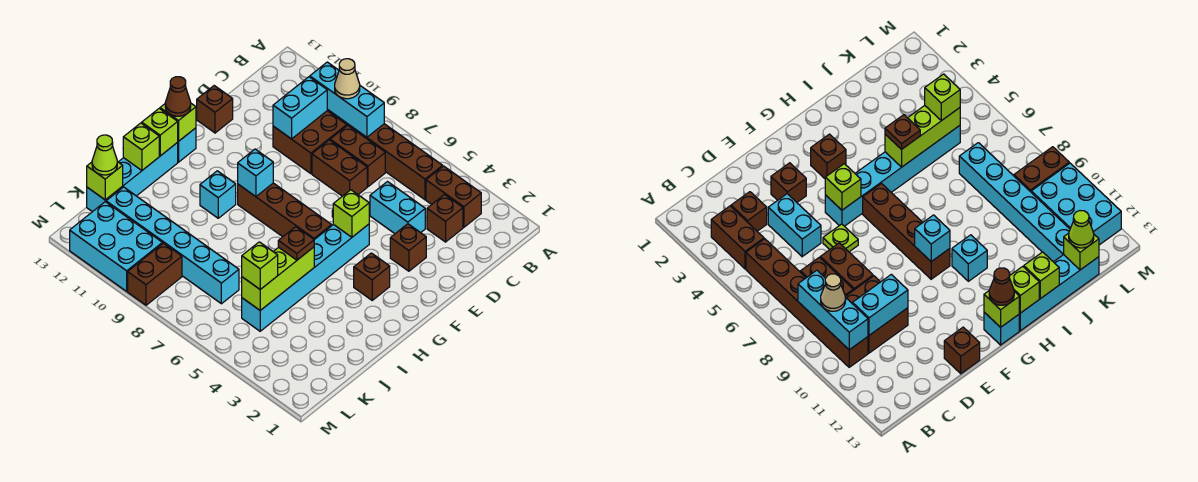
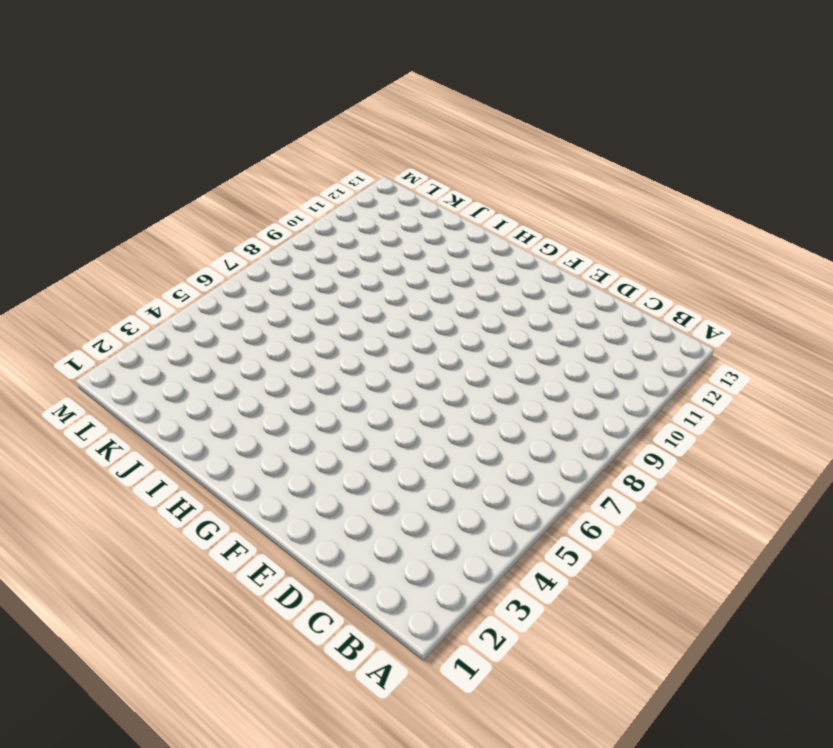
none -> brown 1x2 brick [426,166,481,227]
none -> brown 1x6 brick [327,110,443,200]
none -> brown 1x1 brick [427,195,463,242]
none -> brown 1x2 brick [330,125,385,187]

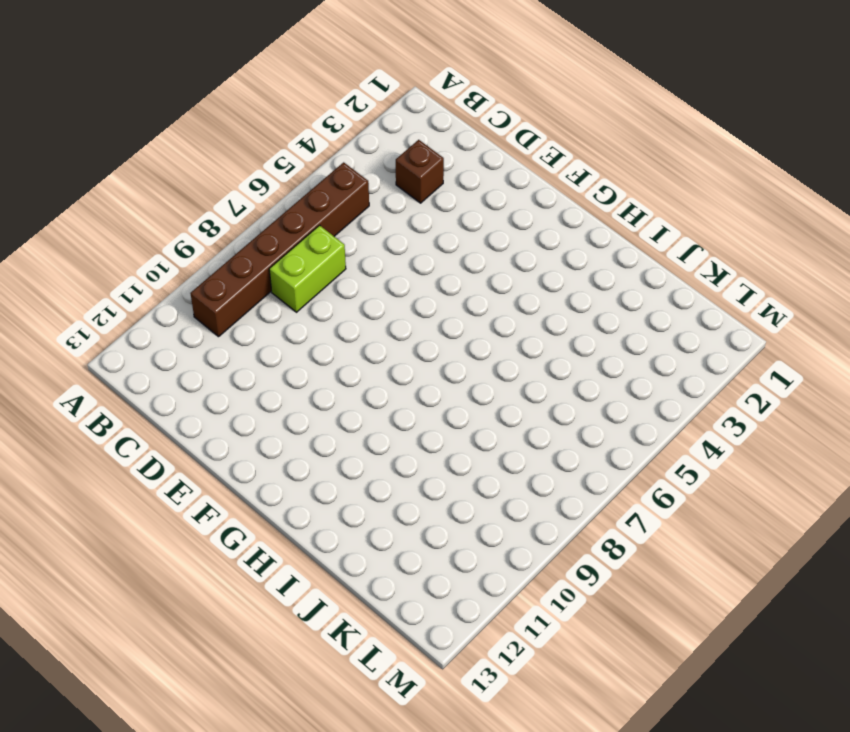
lime 1x2 brick [269,225,346,312] -> brown 1x2 brick [330,125,385,187]
none -> brown 1x2 brick [426,166,481,227]
none -> brown 2x2 brick [273,111,347,174]
none -> cyan 1x2 brick [370,182,425,234]
none -> brown 1x2 brick [312,140,367,196]

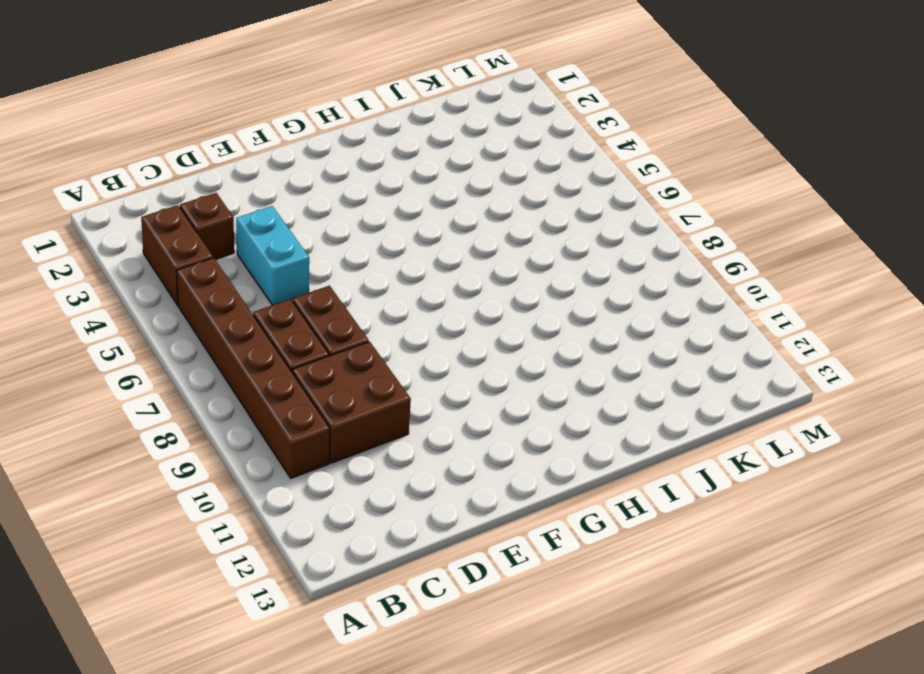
none -> brown 1x1 brick [390,224,426,271]
none -> lime 1x1 plate [823,224,858,252]
none -> brown 1x1 brick [197,86,233,133]
none -> cyan 1x6 brick [242,224,369,331]

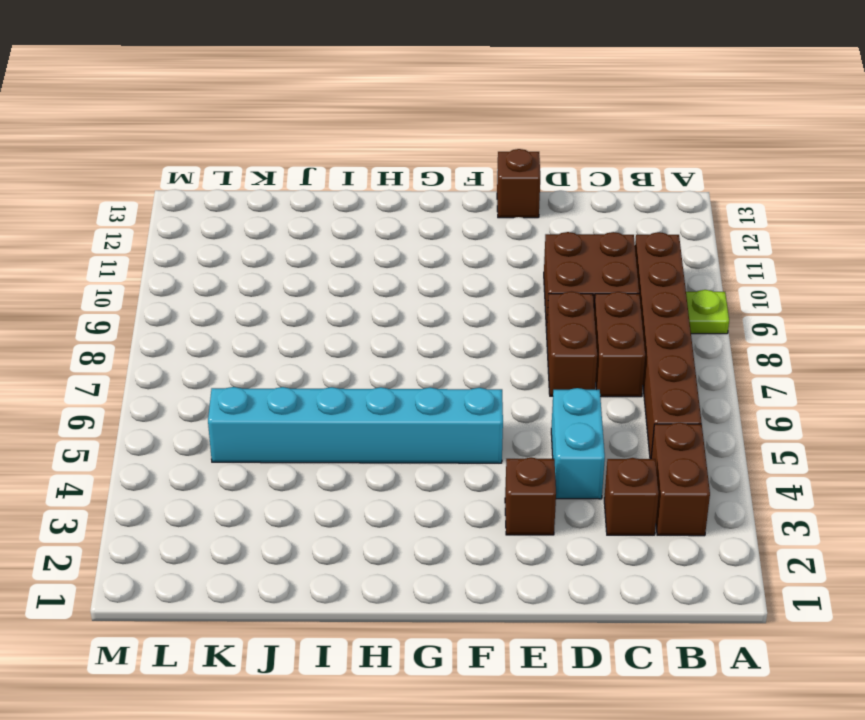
lime 1x1 plate [686,290,729,334] -> lime 1x1 plate moved to [823,224,858,252]
none -> brown 1x1 brick [354,253,390,300]
none -> brown 1x4 brick [238,183,332,240]
none -> cyan 1x1 brick [178,128,196,162]
none -> cyan 1x1 brick [200,171,236,218]

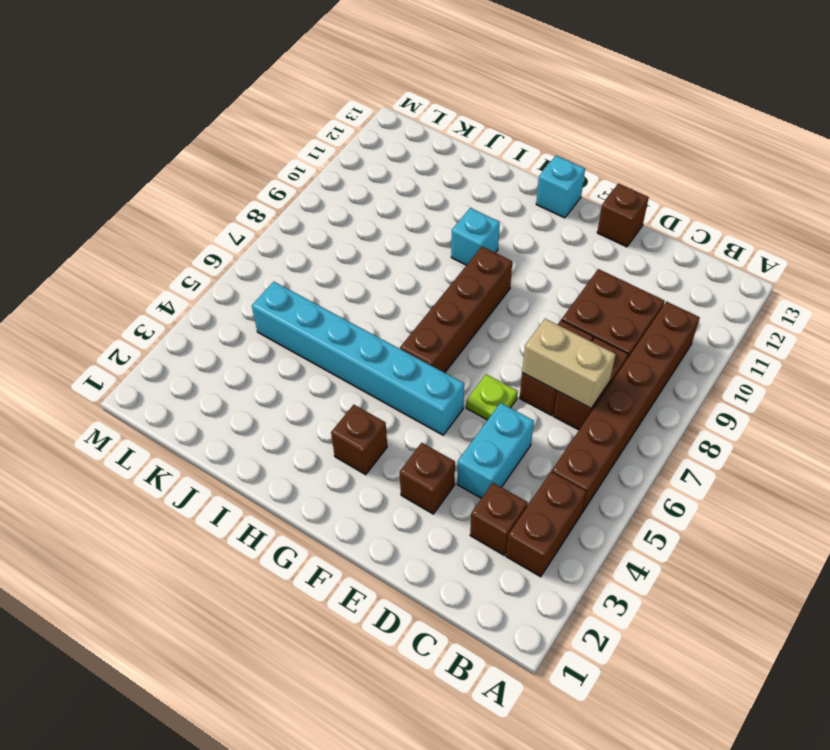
tan 1x2 brick [522,319,616,408] -> none
none -> cyan 1x4 brick [87,142,178,212]
none -> cyan 1x6 brick [106,187,239,304]
none -> brown 1x2 brick [128,243,182,305]
none -> cyan 2x3 brick [70,202,162,291]

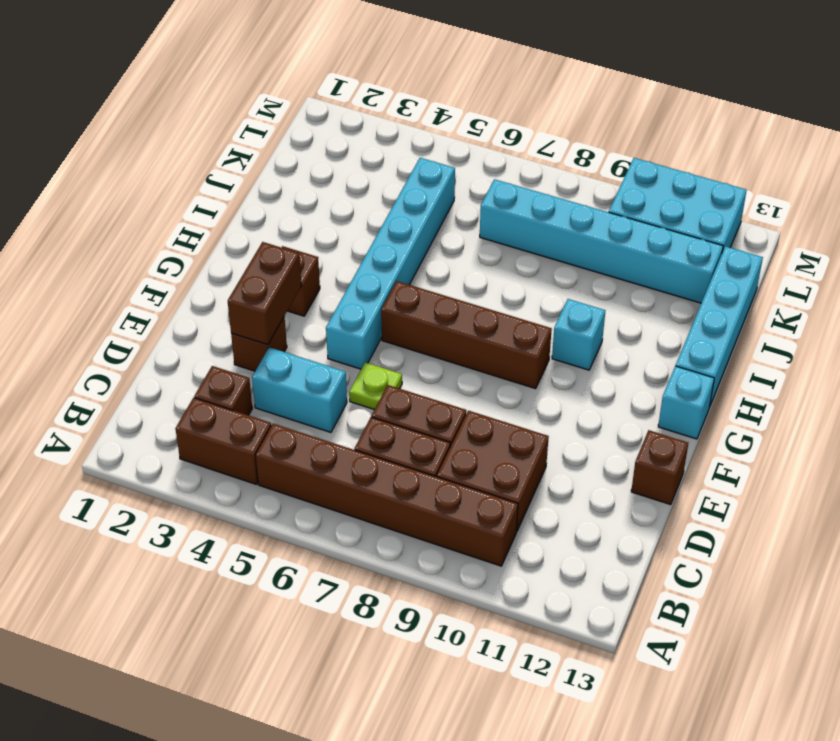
brown 1x2 brick [228,242,302,345] -> brown 1x2 brick moved to [128,243,182,305]
none -> cyan 1x3 brick [310,62,384,137]
none -> cyan 1x2 brick [273,77,327,139]
none -> lime 1x1 brick [333,190,369,237]
none -> cyan 1x1 brick [238,149,273,197]

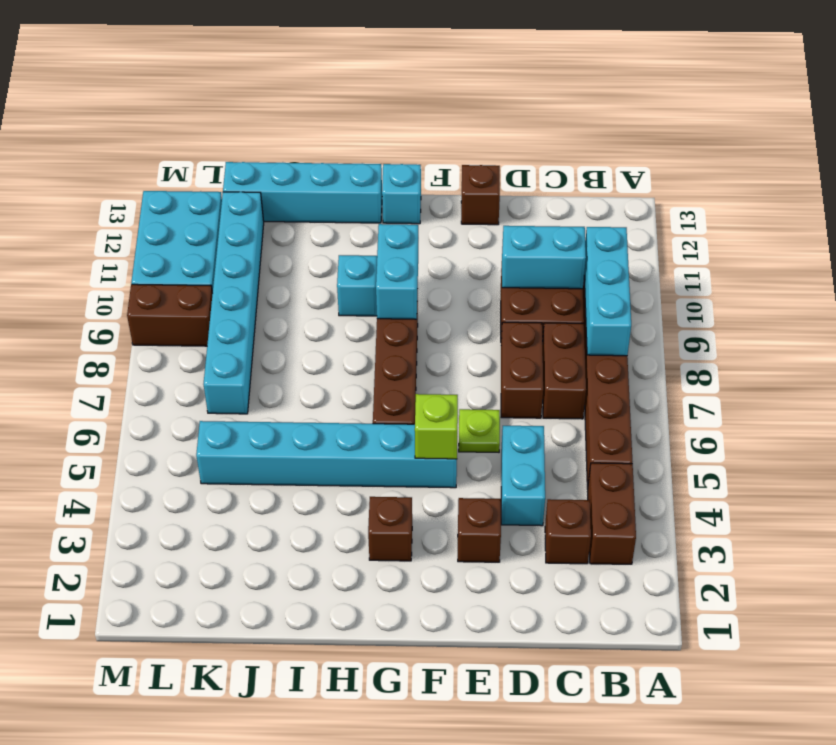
cyan 1x2 brick [376,224,418,319] -> cyan 1x1 brick [238,149,273,197]
none -> lime 1x1 brick [160,104,196,141]
none -> lime 1x1 brick [142,108,178,156]
none -> lime 1x3 brick [242,247,314,310]
none -> lime 1x1 brick [123,123,159,170]

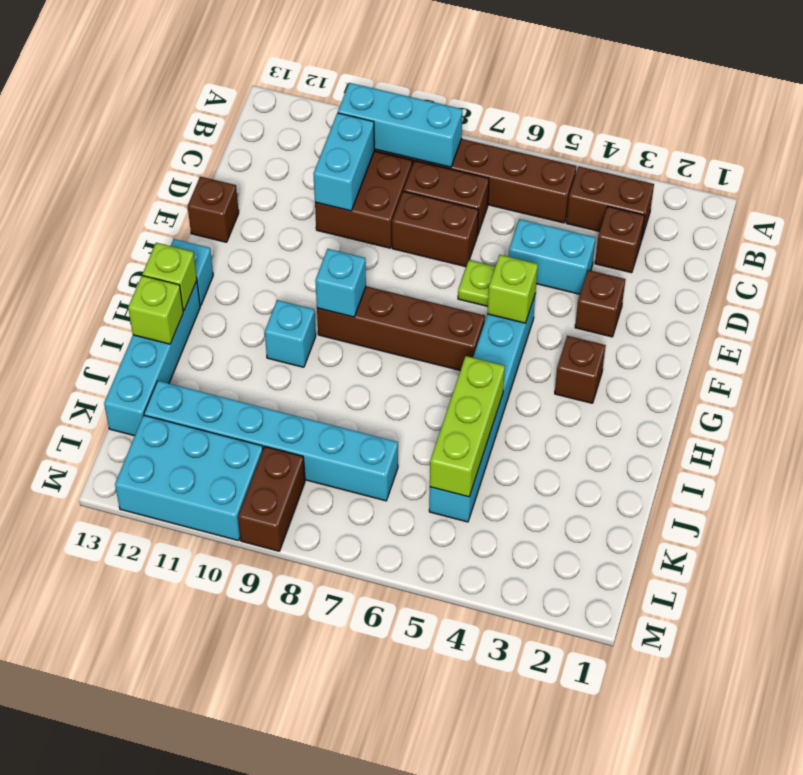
none -> lime 1x1 brick [160,104,196,141]
none -> lime 1x1 brick [87,162,123,200]
none -> tan 1x1 cone [335,59,360,99]
none -> brown 1x1 cone [165,77,191,116]

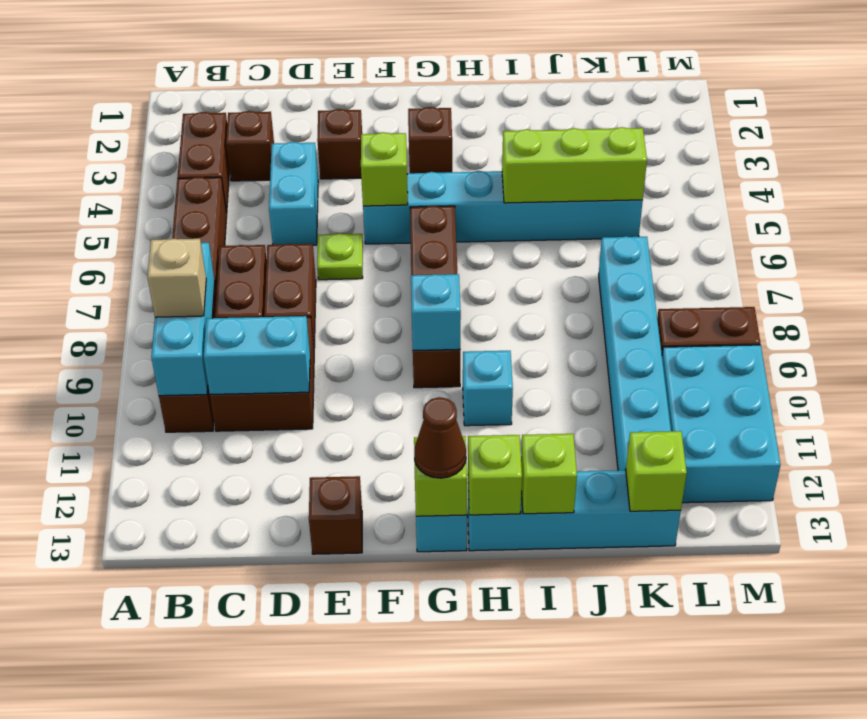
tan 1x1 brick [147,239,206,317] -> tan 1x1 cone [335,59,360,99]
none -> brown 1x1 plate [278,227,314,260]
none -> lime 1x1 brick [242,242,278,289]
none -> lime 1x1 cone [92,135,117,175]

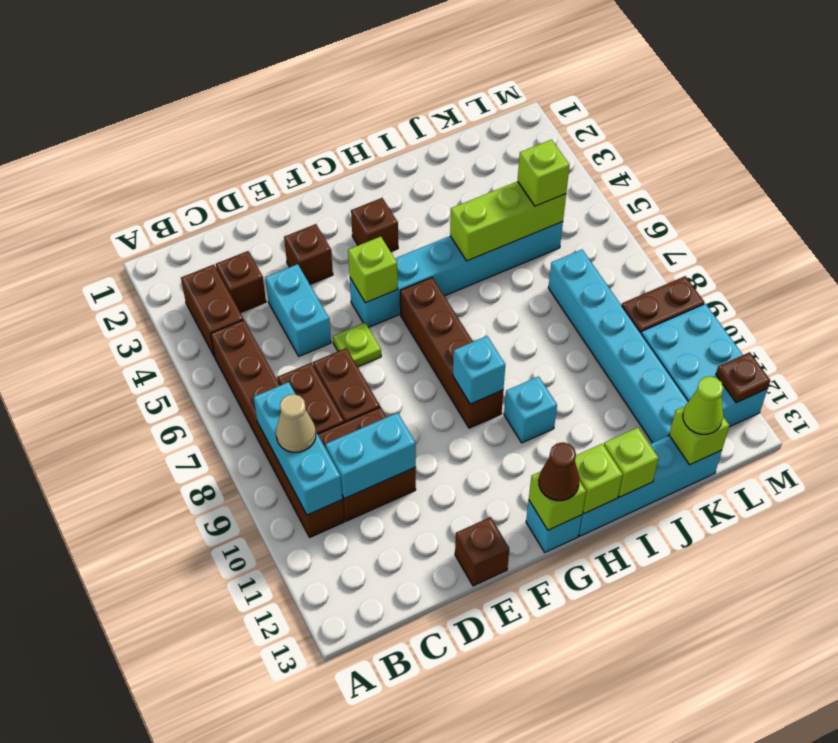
brown 1x1 plate [716,352,770,403] -> brown 1x1 plate moved to [278,227,314,260]

